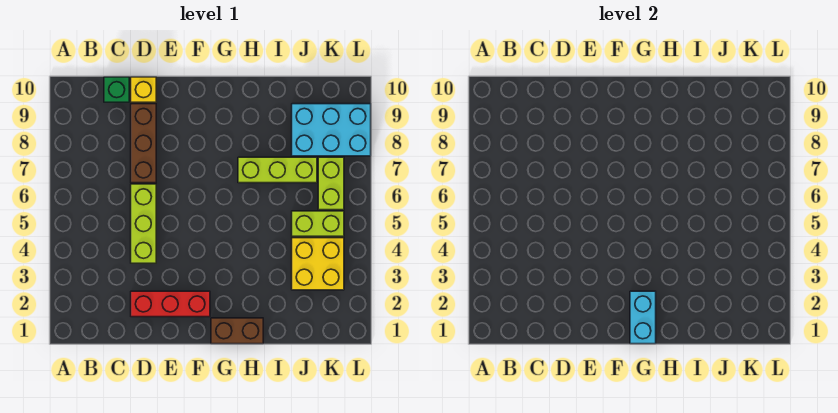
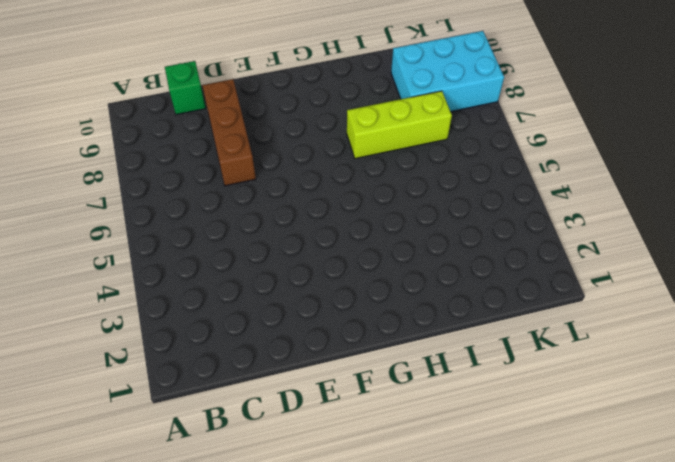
none -> red 1x3 brick [131,291,210,317]
none -> lime 1x3 brick [131,184,156,263]
none -> yellow 1x1 brick [131,77,156,102]

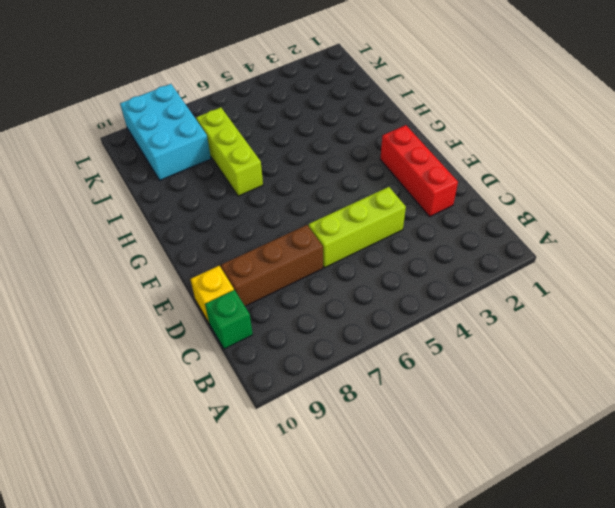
none -> brown 1x2 brick [211,318,263,344]
none -> yellow 2x2 brick [292,238,344,290]
none -> lime 1x2 brick [292,211,344,236]

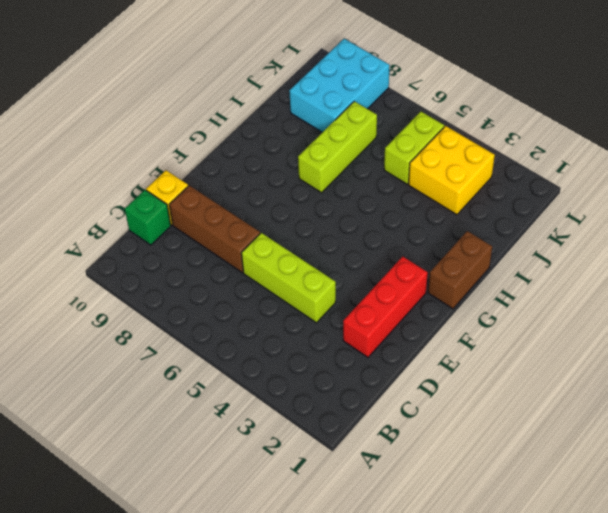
none -> lime 1x2 brick [318,157,344,210]
none -> cyan 1x2 brick [630,291,656,344]

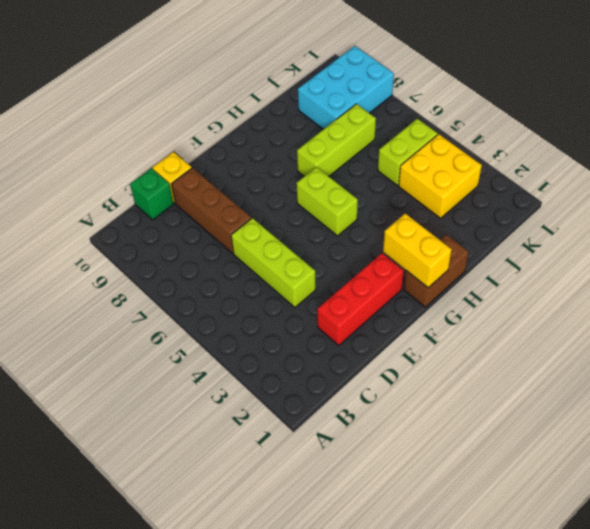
yellow 1x2 brick [383,214,452,288] -> cyan 1x2 brick [630,291,656,344]
lime 1x2 brick [297,167,358,236] -> lime 1x2 brick moved to [318,157,344,210]

